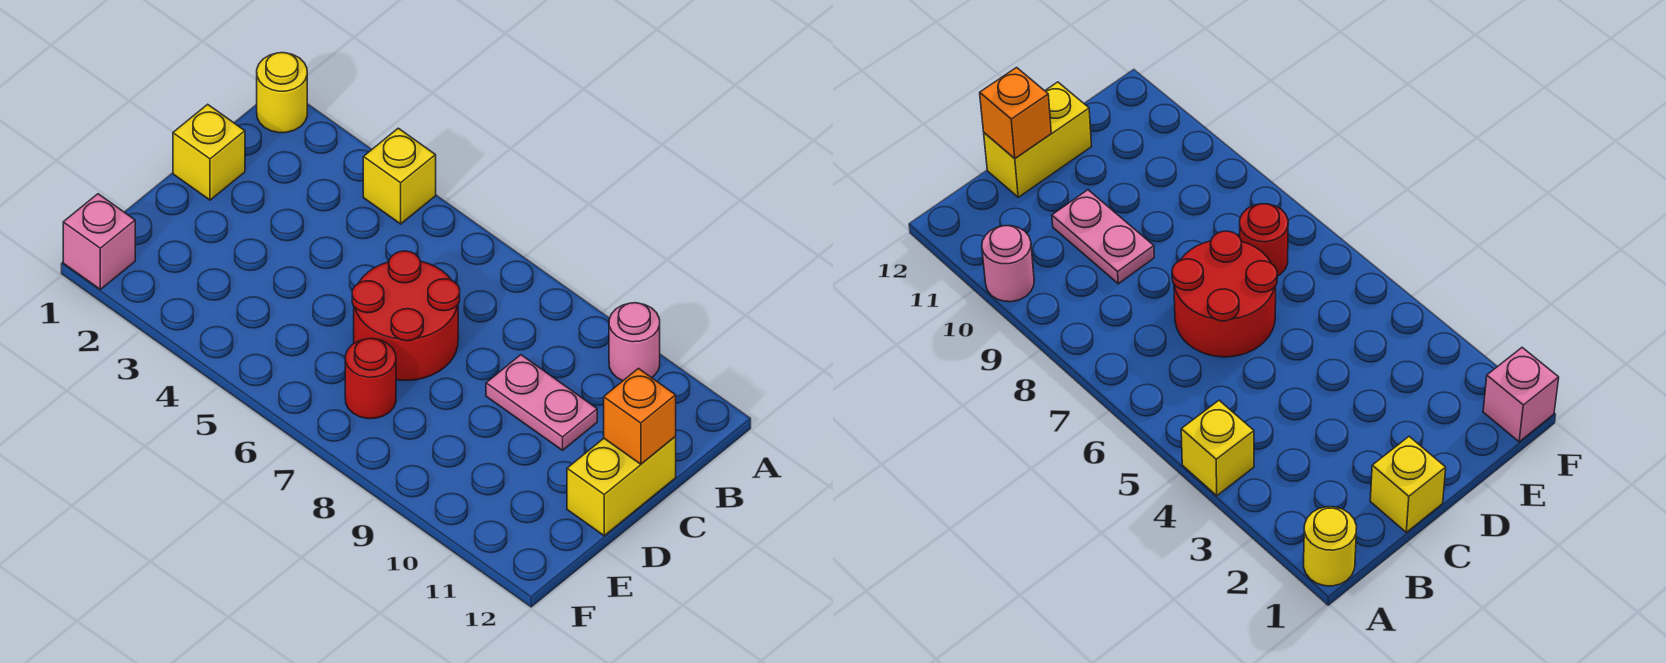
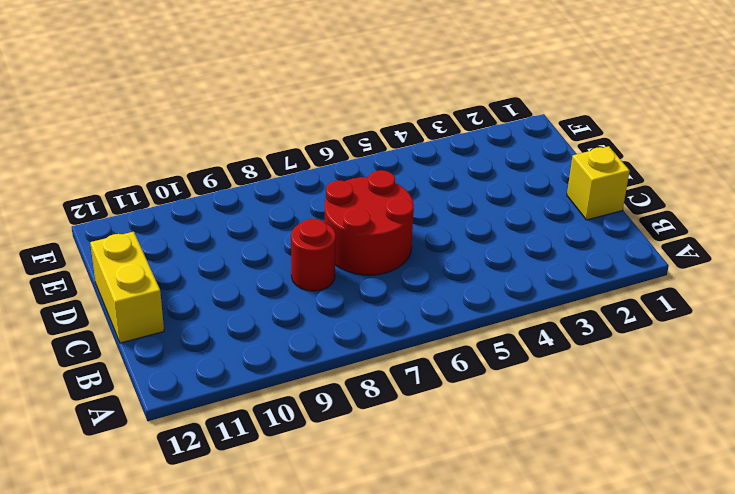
red 1x1 round brick [291,219,336,291] -> red 1x1 round brick moved to [345,338,396,419]
none -> yellow 1x1 round brick [257,53,307,133]
none -> yellow 1x1 brick [363,128,436,224]

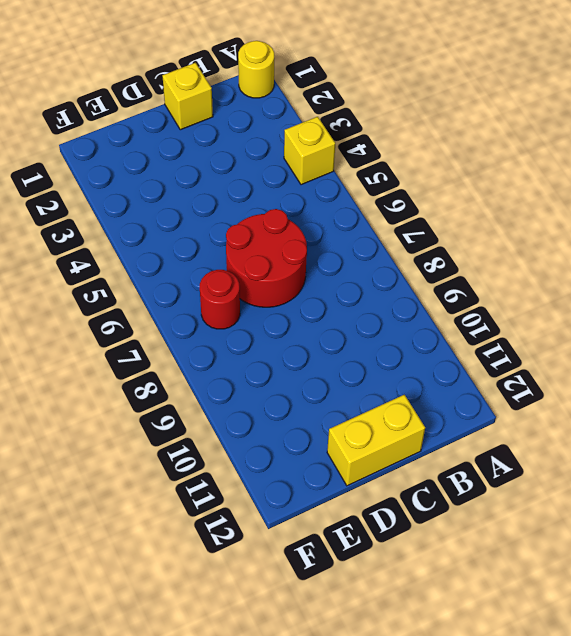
none -> pink 1x1 round brick [609,303,660,381]
none -> pink 1x2 plate [486,355,597,450]

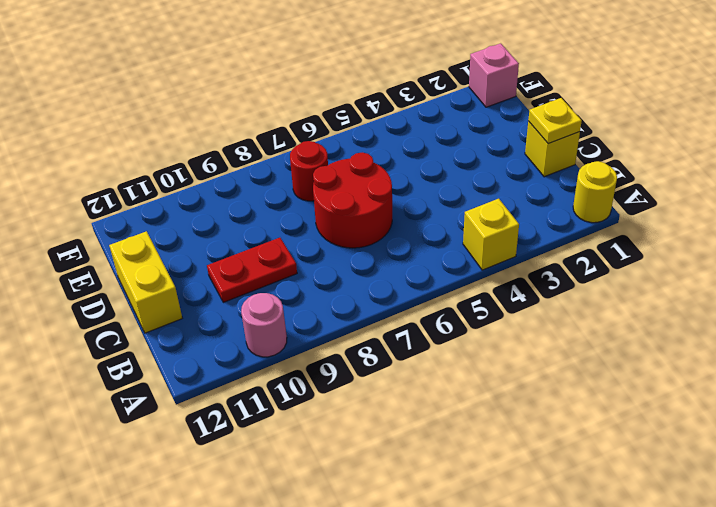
yellow 1x1 plate [528,98,582,144] -> none
red 1x2 plate [207,238,297,302] -> pink 1x2 plate [486,355,597,450]
none -> orange 1x1 brick [604,369,676,464]

